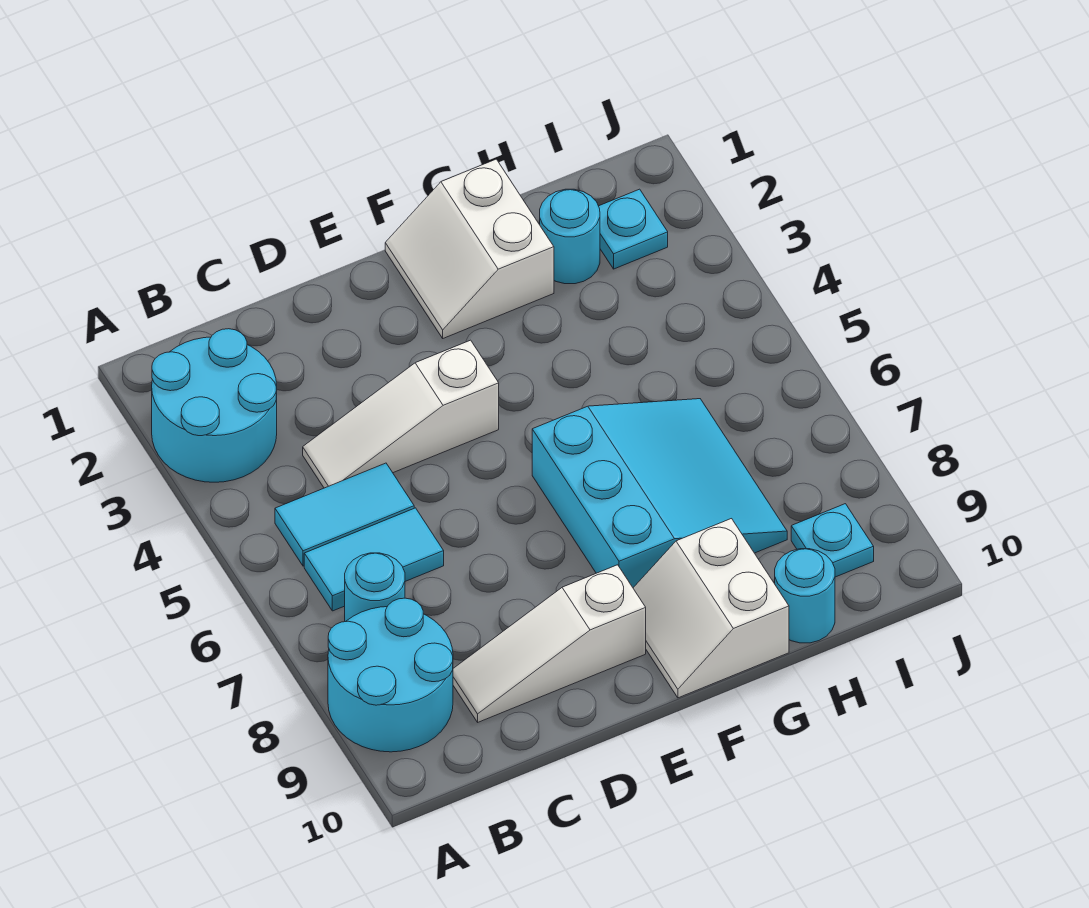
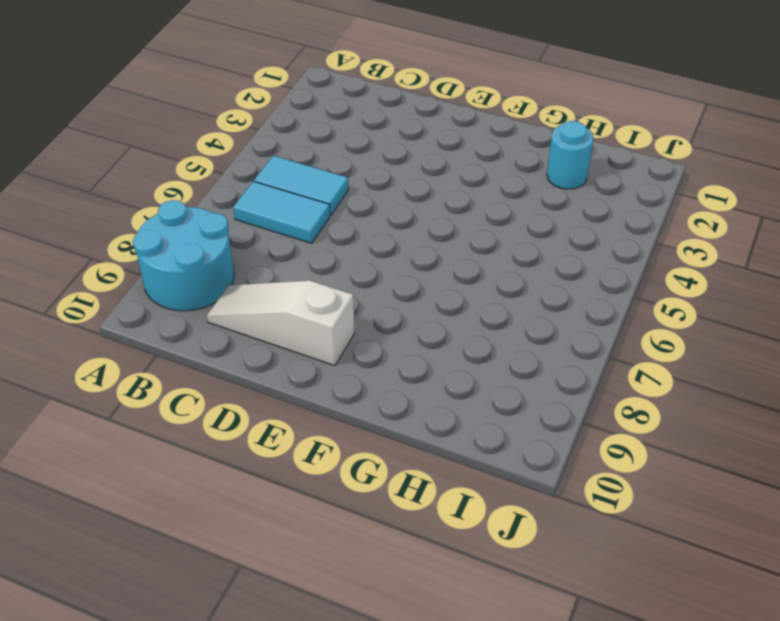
none -> cyan 2x2 round brick [152,329,277,482]
none -> cyan 1x1 round brick [345,553,405,622]
none -> white 1x3 slope [303,340,499,488]

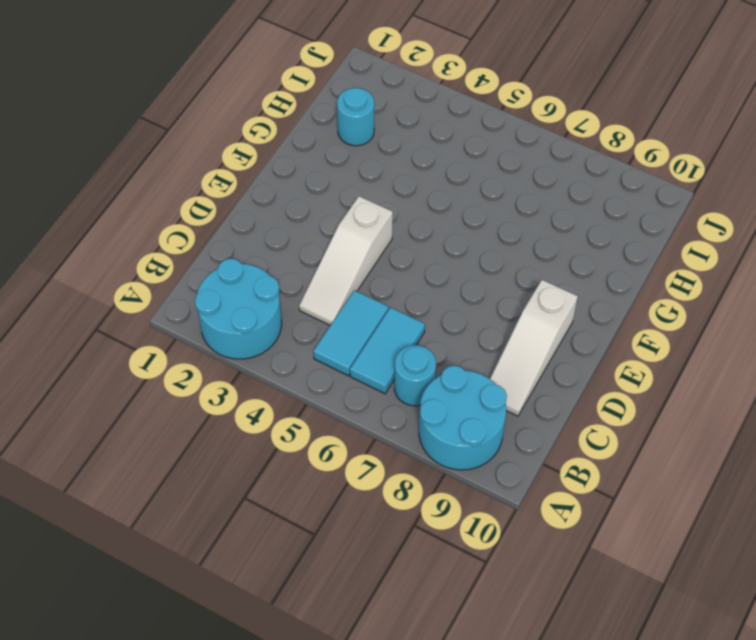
none -> white 2x2 slope [385,159,554,338]
none -> cyan 3x3 slope [532,399,787,587]
none -> white 2x2 slope [633,519,789,698]

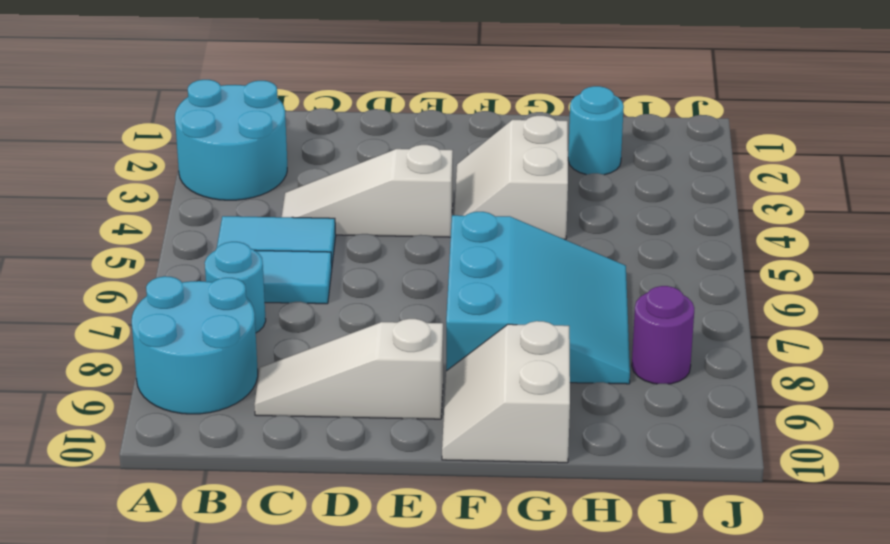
white 2x2 slope [454,116,568,239] -> white 2x2 slope moved to [385,159,554,338]
purple 1x1 round brick [632,286,694,384] -> none
none -> cyan 1x1 round brick [775,549,835,643]
none -> cyan 1x1 plate [599,189,668,269]
none -> cyan 1x1 plate [791,504,874,577]

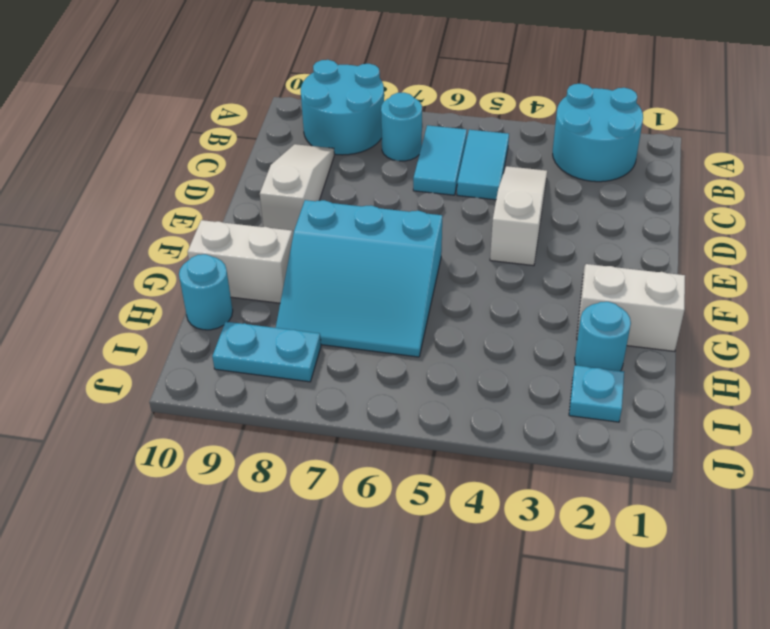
cyan 1x2 plate [212,322,321,382] -> cyan 1x1 plate [791,504,874,577]

